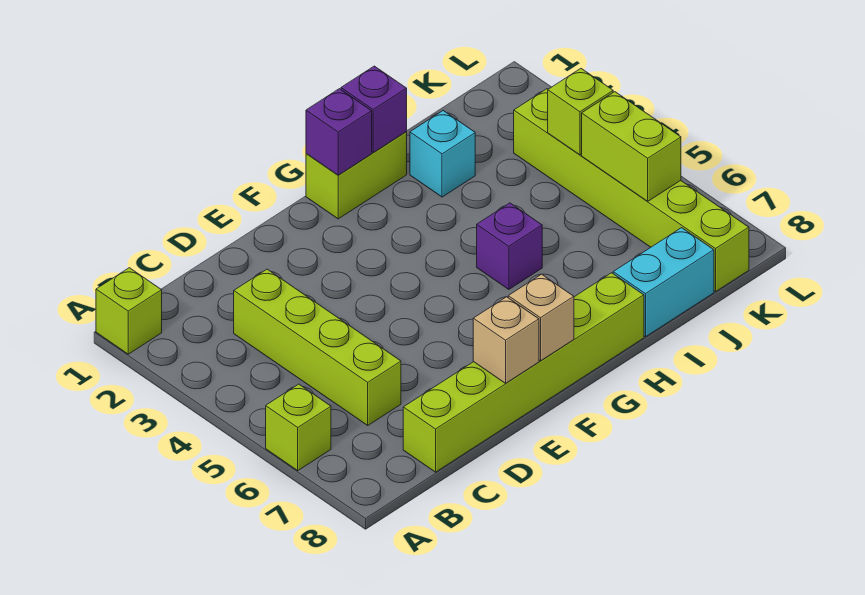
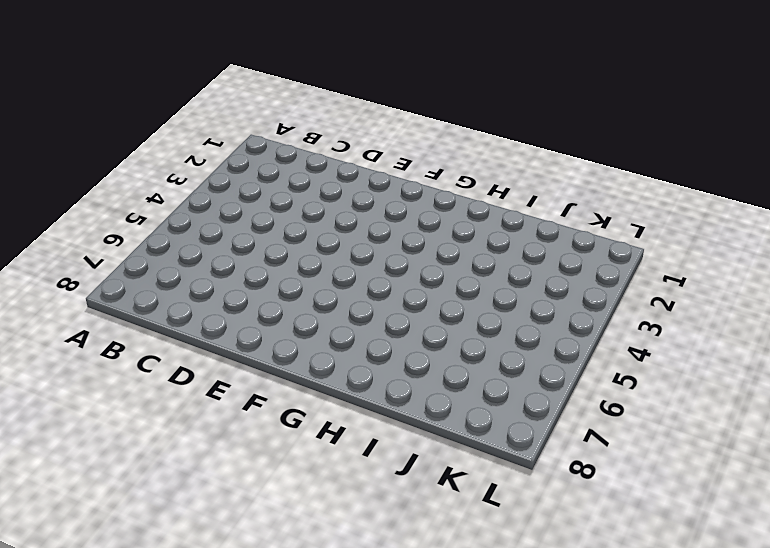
none -> lime 1x1 brick [96,268,162,354]
none -> lime 1x1 brick [266,384,331,471]
none -> lime 1x4 brick [234,269,401,425]

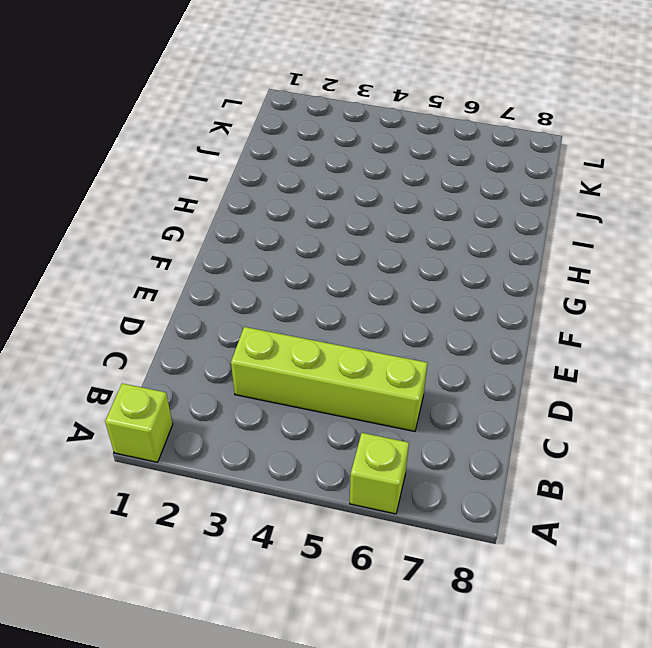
none -> lime 1x6 brick [403,273,644,472]
none -> lime 1x2 brick [306,132,407,219]
none -> purple 1x1 brick [477,203,542,289]

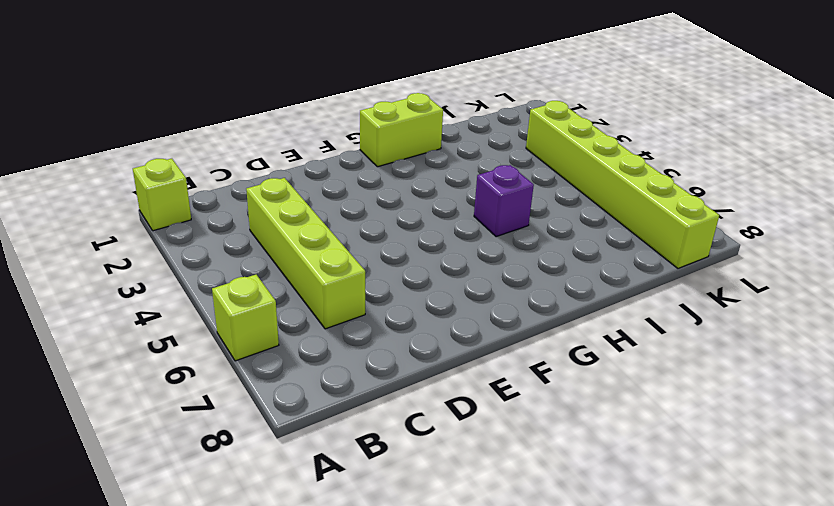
none -> lime 1x6 brick [403,273,644,472]
none -> cyan 1x1 brick [410,111,475,197]
none -> cyan 1x2 brick [613,228,714,337]

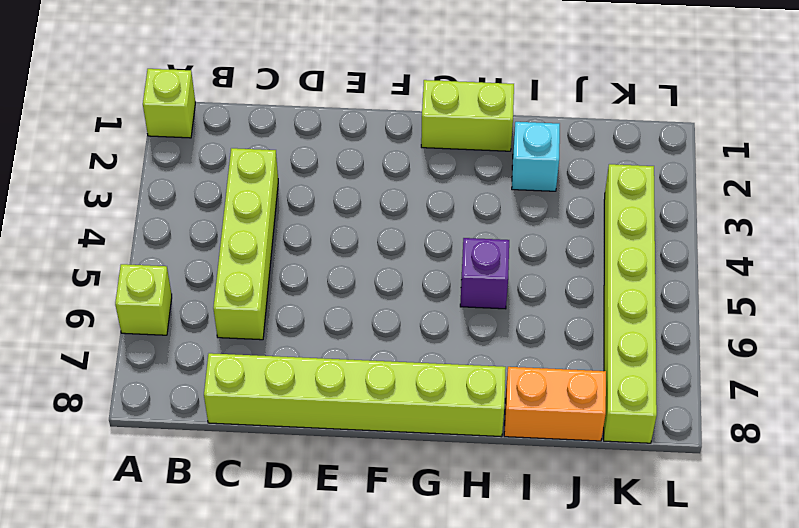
orange 1x2 brick [504,367,606,441] -> cyan 1x2 brick [613,228,714,337]
none -> tan 1x1 brick [473,297,539,383]
none -> tan 1x1 brick [508,274,574,361]
none -> purple 1x1 brick [306,89,372,175]

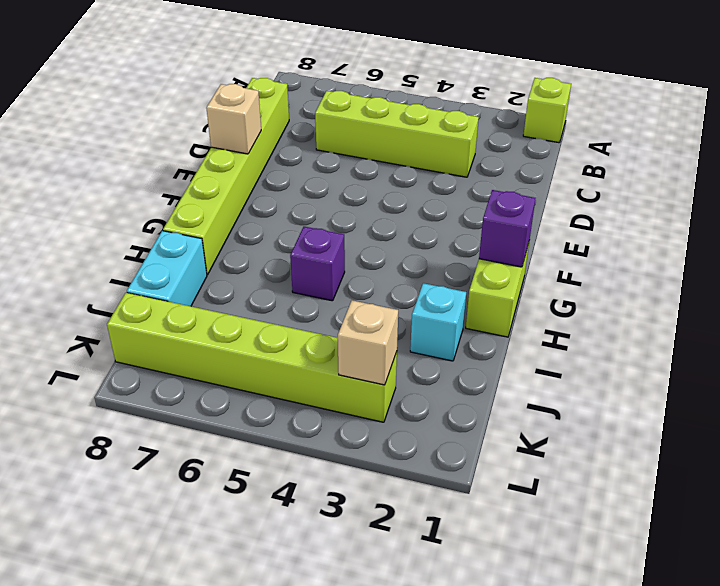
tan 1x1 brick [338,300,398,385] -> tan 1x1 brick moved to [508,274,574,361]
none -> lime 1x1 brick [266,384,331,471]
none -> purple 1x1 brick [341,66,407,152]
none -> lime 1x1 brick [548,69,613,155]

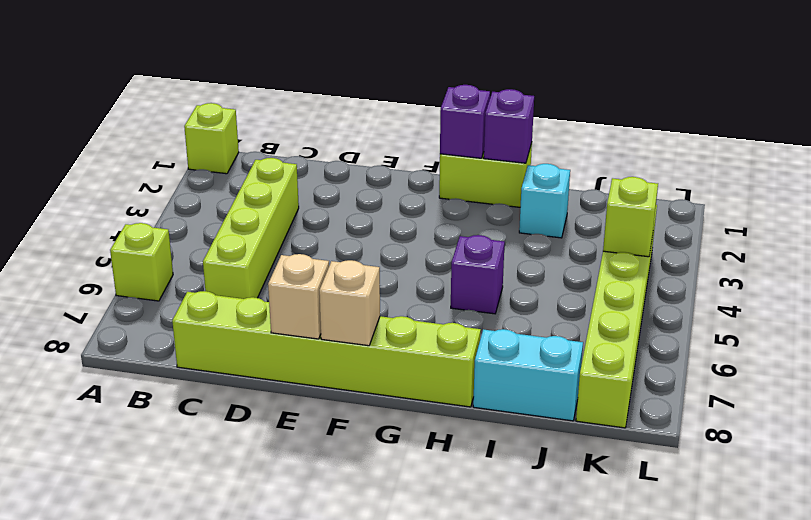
none -> lime 1x2 brick [582,92,681,201]

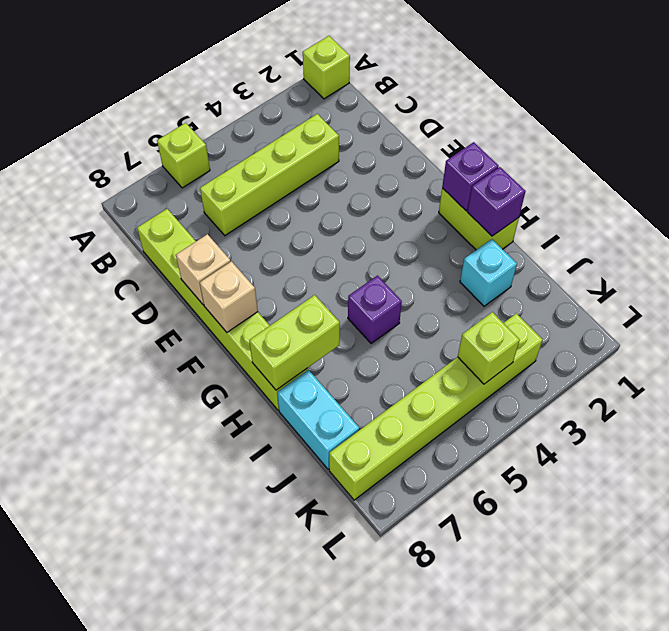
lime 1x2 brick [249,295,340,390] -> lime 1x2 brick moved to [582,92,681,201]

